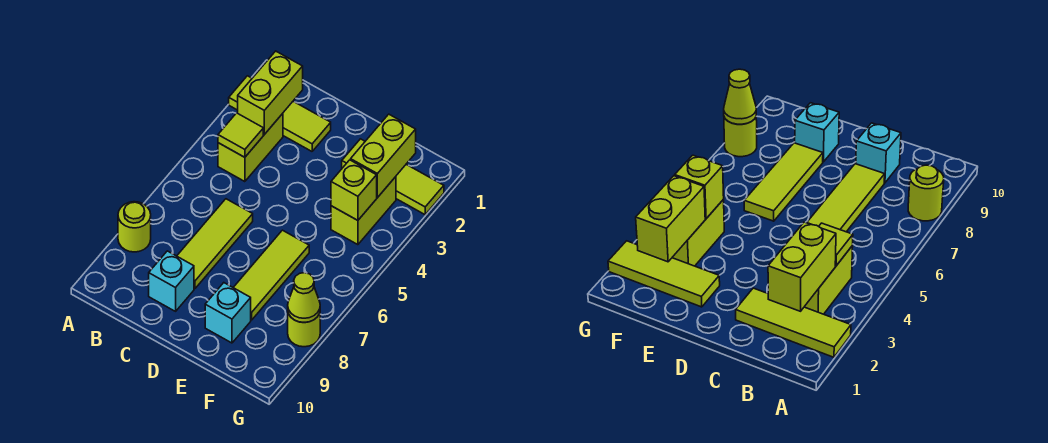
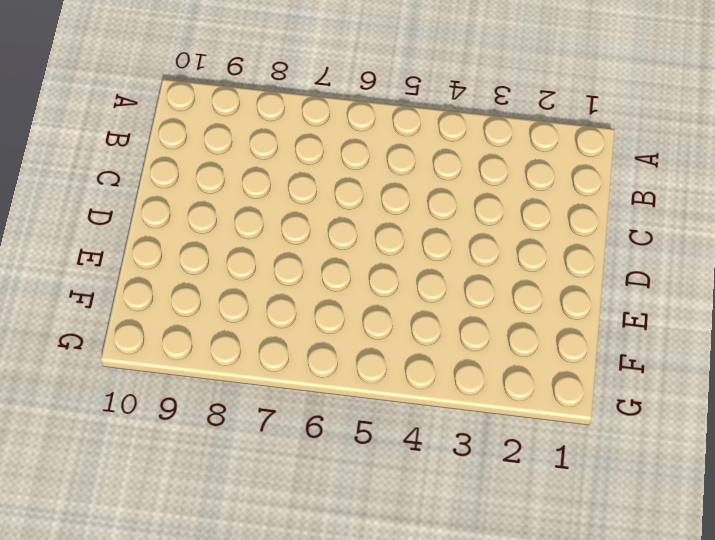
none -> lime 1x3 tile [229,76,331,151]
none -> lime 1x1 round brick [118,202,151,252]
none -> lime 1x2 brick [218,114,283,182]

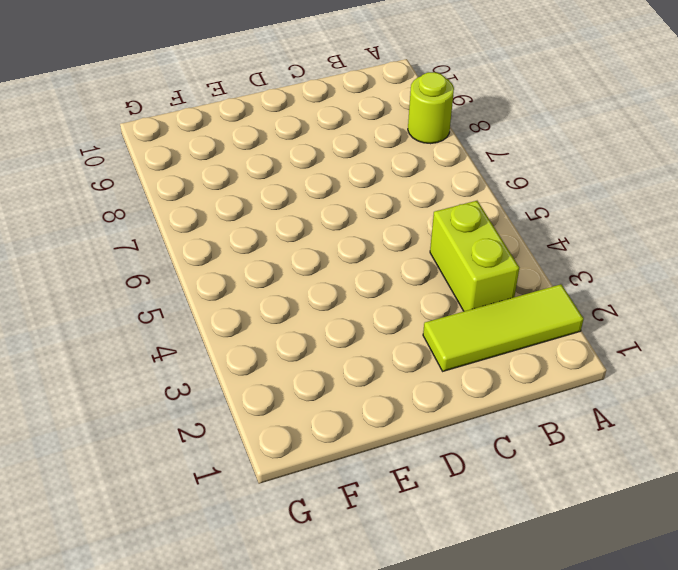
none -> lime 1x3 tile [177,199,253,289]
none -> cyan 1x1 brick [149,251,194,311]
none -> lime 1x3 tile [342,139,444,215]

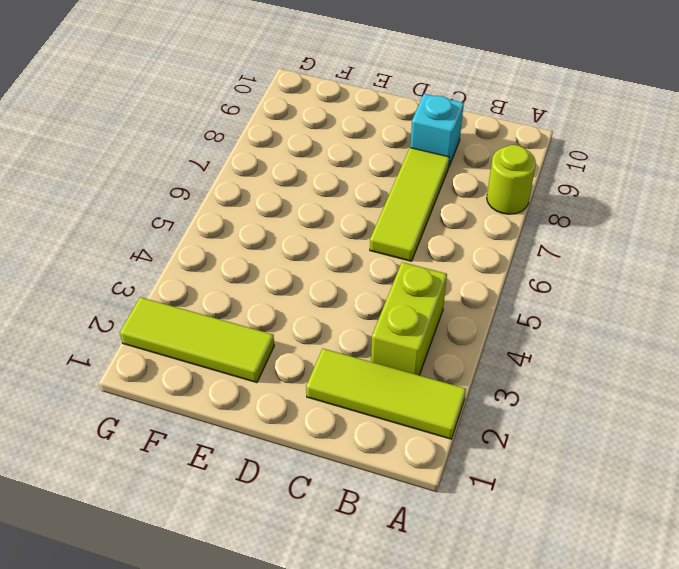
none -> lime 1x3 tile [233,230,309,320]
none -> cyan 1x1 brick [205,283,251,343]
none -> lime 1x2 brick [331,177,396,245]

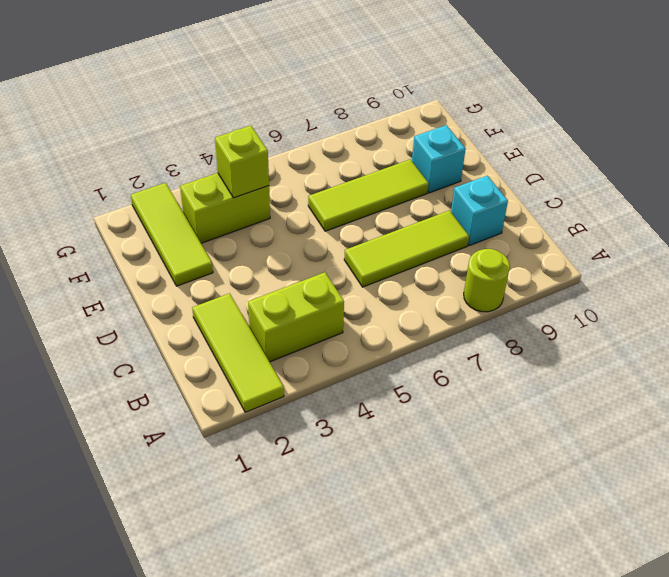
none -> lime 1x1 round brick [288,313,320,347]
none -> lime 1x2 brick [238,51,303,134]
none -> lime 1x1 tile [218,113,263,157]

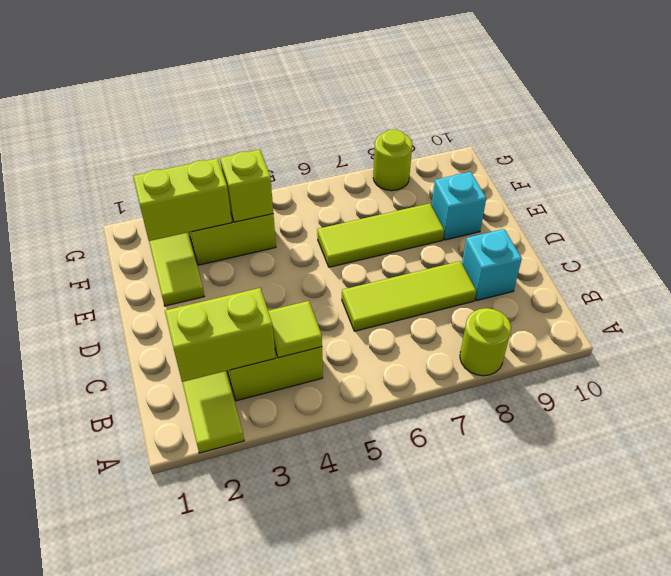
none -> lime 1x1 cone [288,273,320,322]

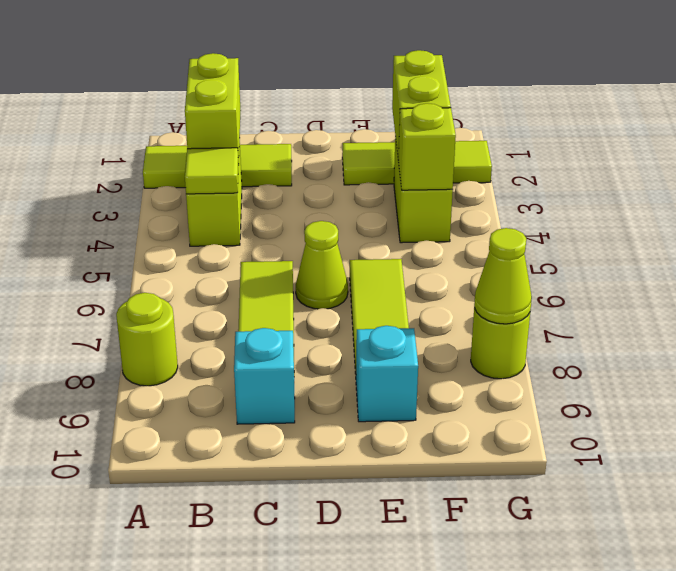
lime 1x1 cone [296,221,348,309] -> none

